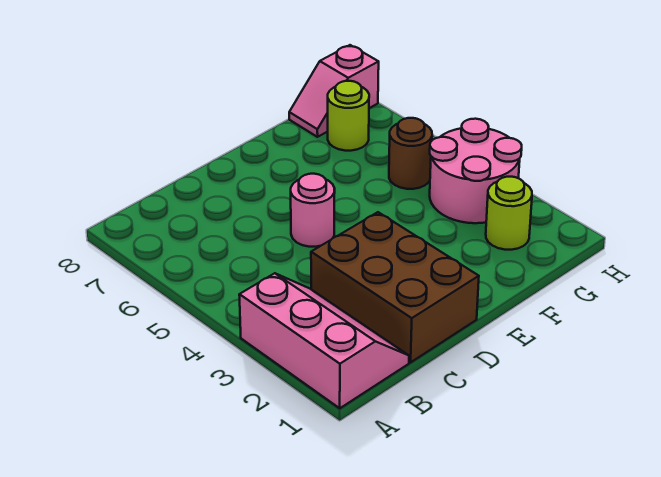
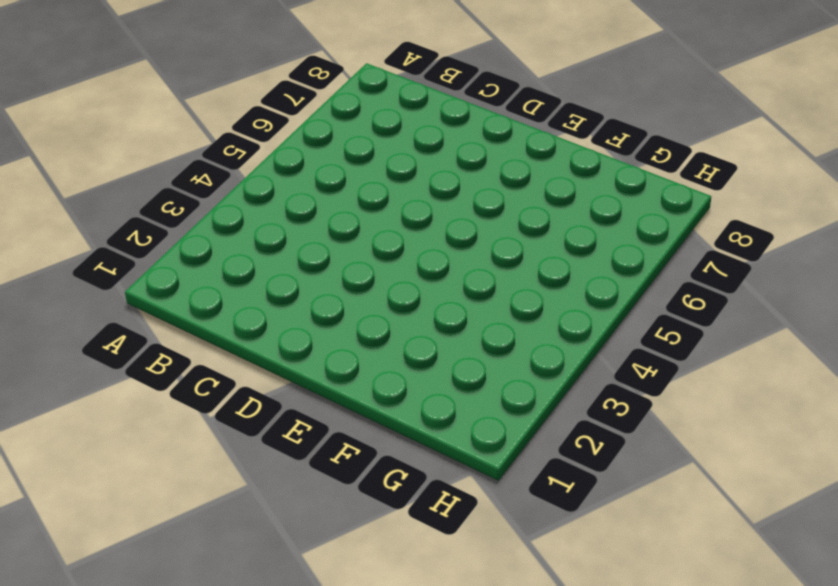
none -> pink 2x3 slope [239,273,409,408]
none -> brown 2x3 brick [311,212,479,362]

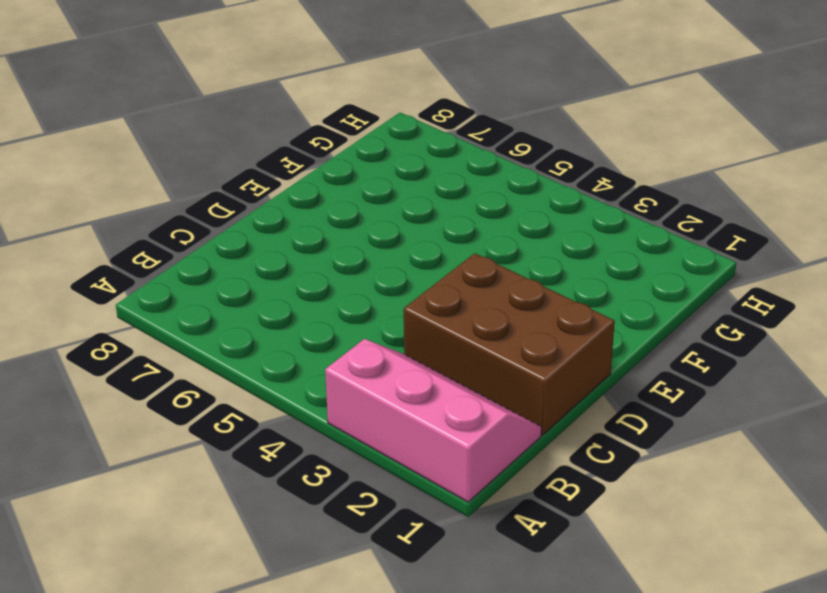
none -> pink 1x1 round brick [291,174,335,247]
none -> lime 1x1 round brick [486,177,532,250]

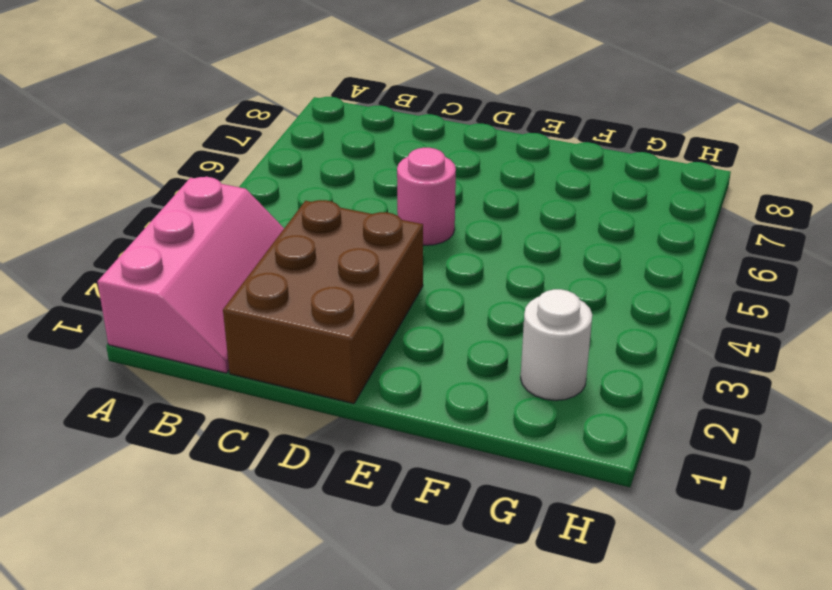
white 1x1 round brick [521,289,592,400] -> lime 1x1 round brick [486,177,532,250]
none -> pink 2x2 round brick [430,119,522,223]
none -> brown 1x1 round brick [389,118,432,189]

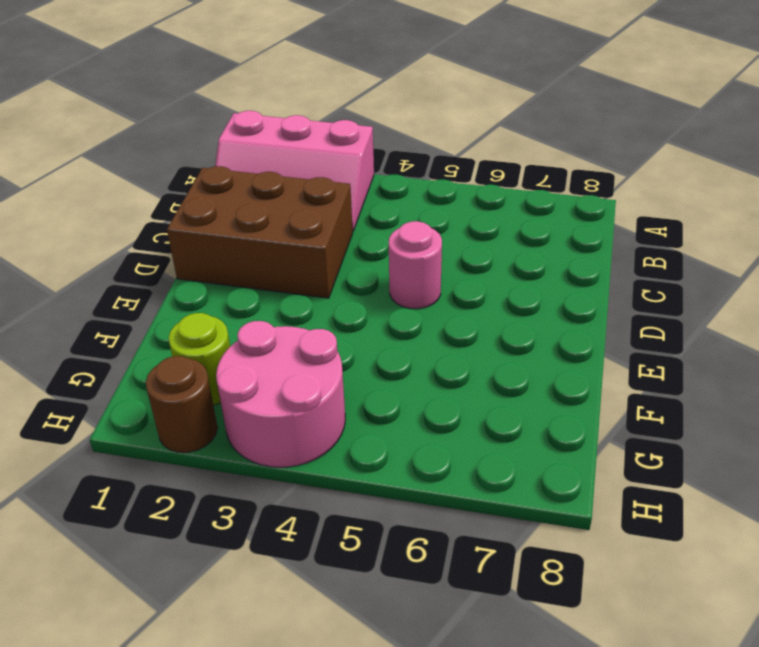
brown 1x1 round brick [146,356,218,453] -> brown 1x1 round brick moved to [389,118,432,189]
none -> lime 1x1 round brick [328,81,369,151]
none -> pink 1x2 slope [289,45,379,137]

